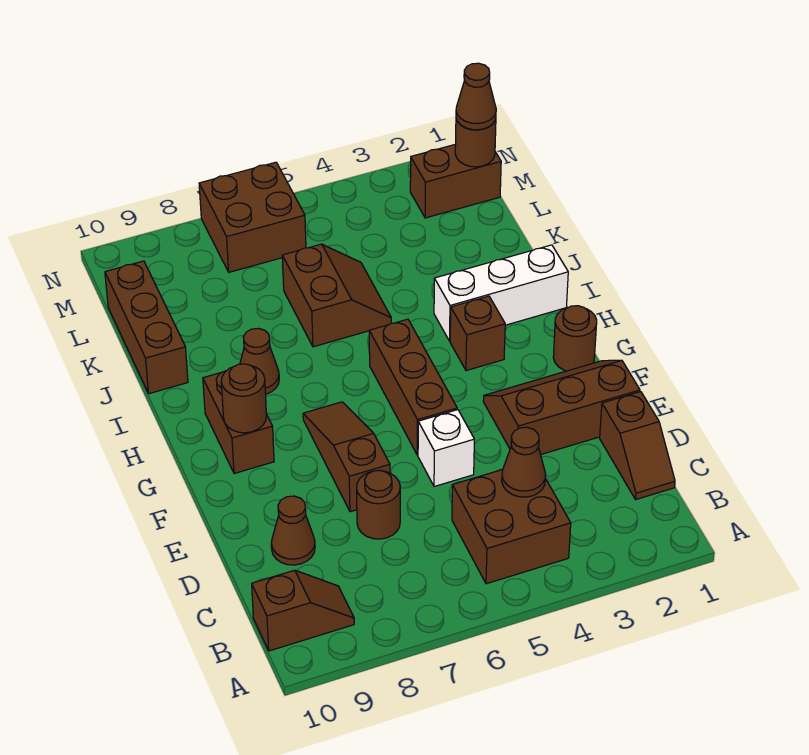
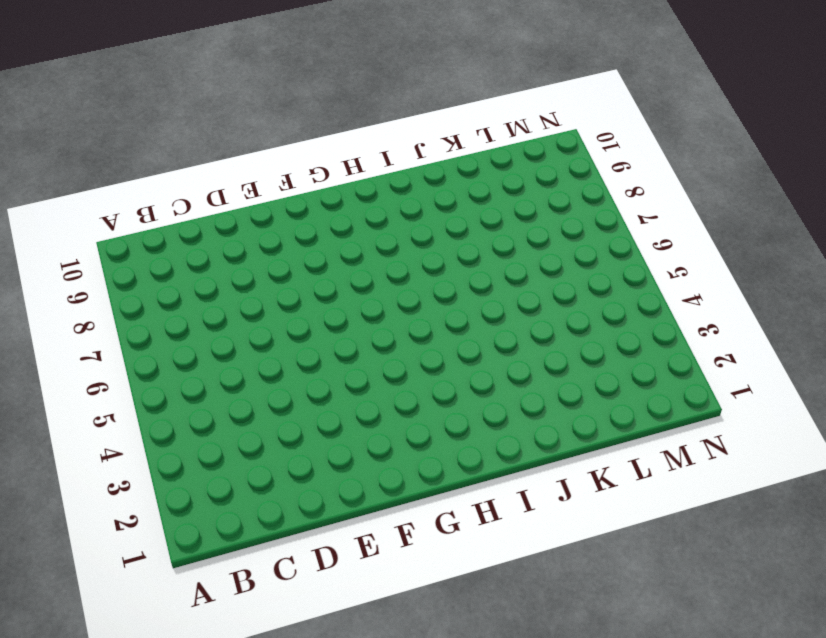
none -> brown 2x2 brick [452,470,571,584]
none -> brown 1x2 slope [252,570,354,651]
none -> brown 1x2 slope [600,392,675,499]

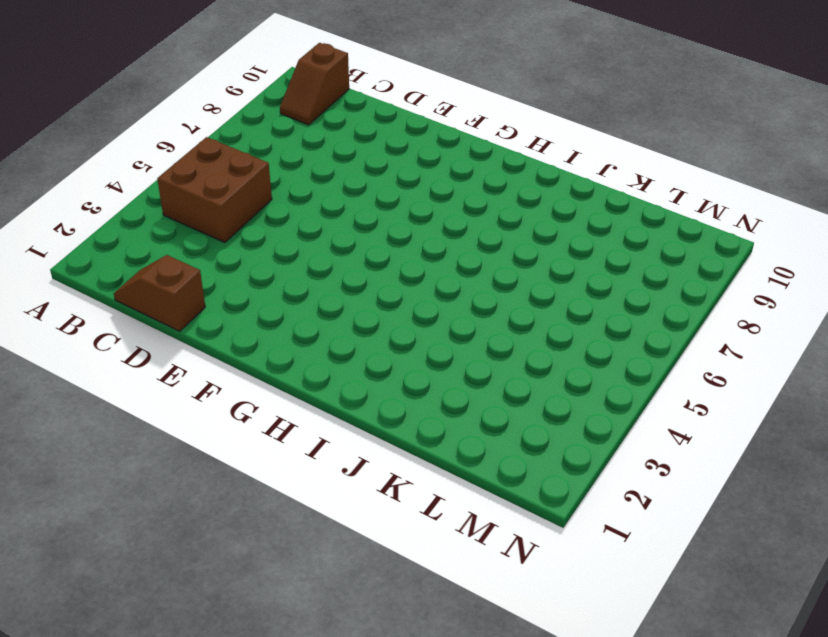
none -> brown 1x1 round brick [357,470,400,539]
none -> brown 1x1 cone [271,496,315,565]
none -> brown 2x3 slope [483,360,640,455]

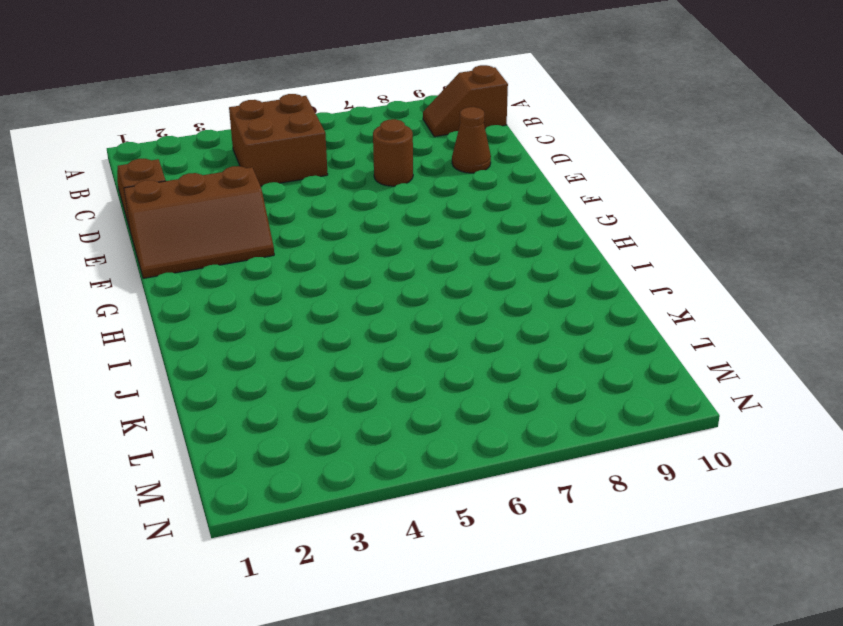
none -> white 1x1 brick [418,410,474,487]
none -> brown 1x3 slope [303,402,390,512]
none -> brown 1x3 brick [369,319,457,455]

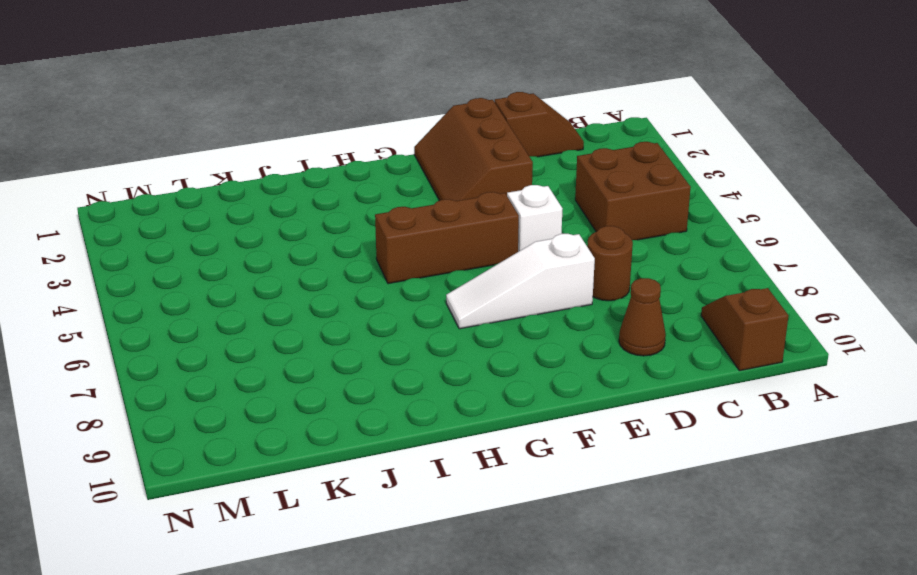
white 1x3 slope [446,234,595,329] -> brown 1x3 slope [303,402,390,512]
none -> brown 1x1 round brick [553,306,597,371]
none -> brown 1x2 brick [203,371,274,474]
none -> brown 1x1 brick [450,296,505,371]

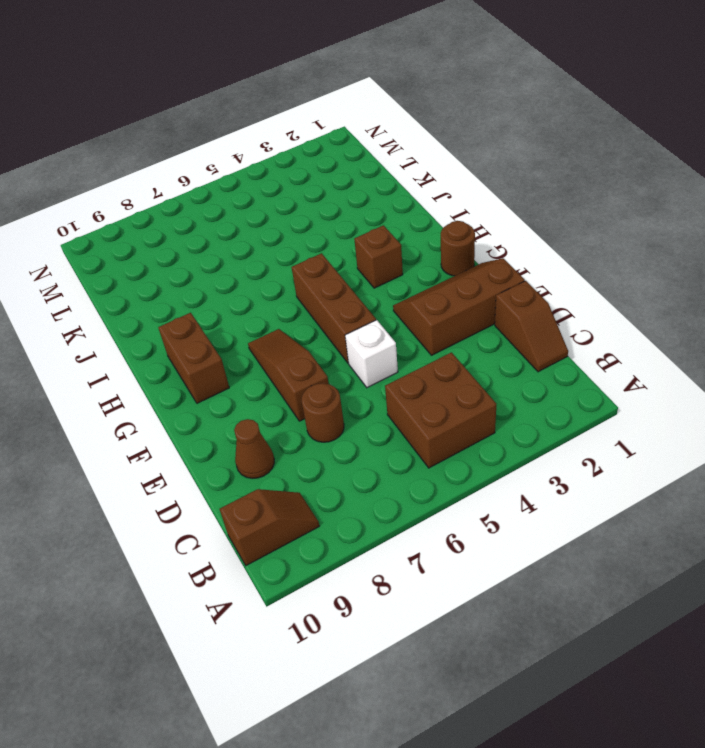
none -> white 1x3 brick [434,245,568,341]
none -> brown 1x1 cone [240,328,279,394]
none -> brown 2x2 slope [282,244,391,347]

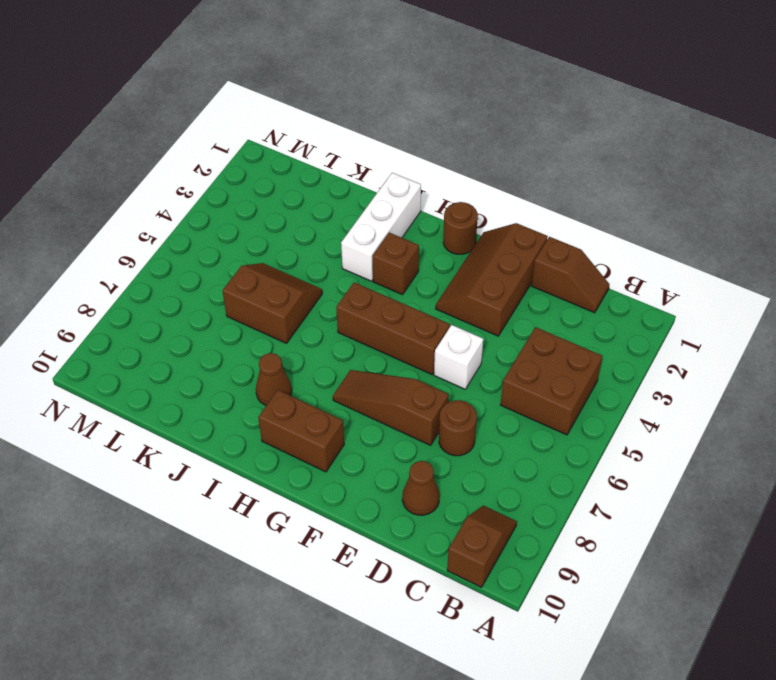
none -> brown 1x3 brick [105,261,188,394]
none -> brown 1x2 brick [410,144,501,218]
none -> brown 2x2 brick [199,162,306,272]

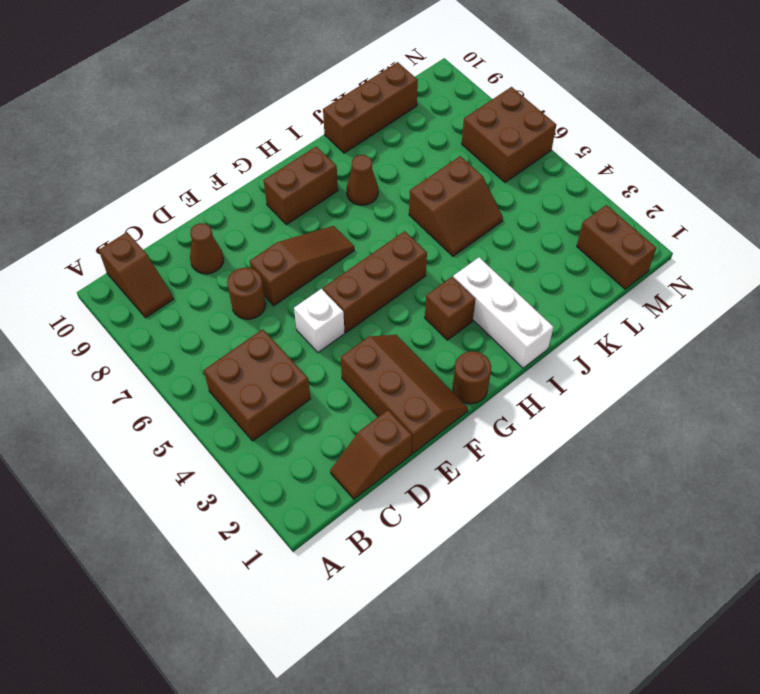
none -> brown 1x1 cone [502,427,546,497]
none -> brown 1x1 round brick [221,364,266,433]
none -> brown 1x1 round brick [455,119,496,167]

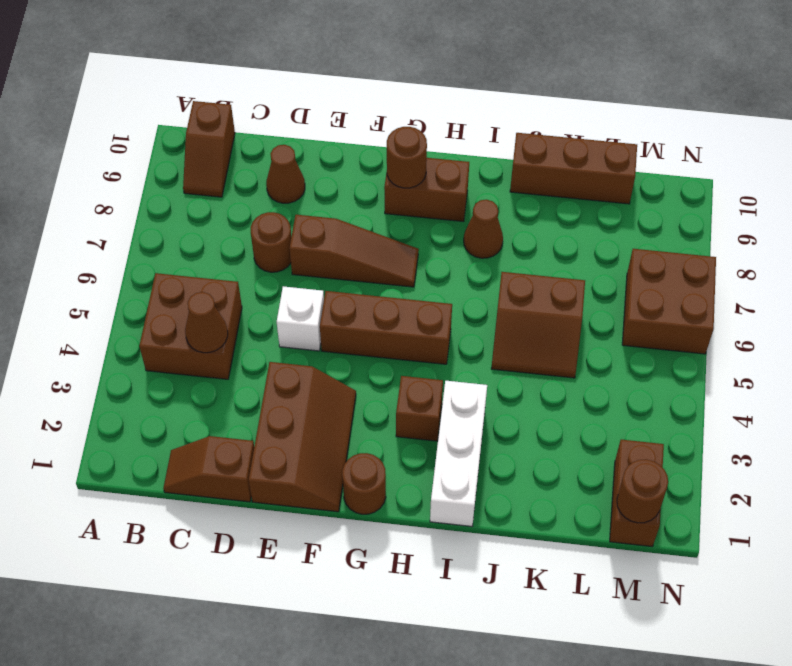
none -> brown 1x1 cone [456,63,496,130]

